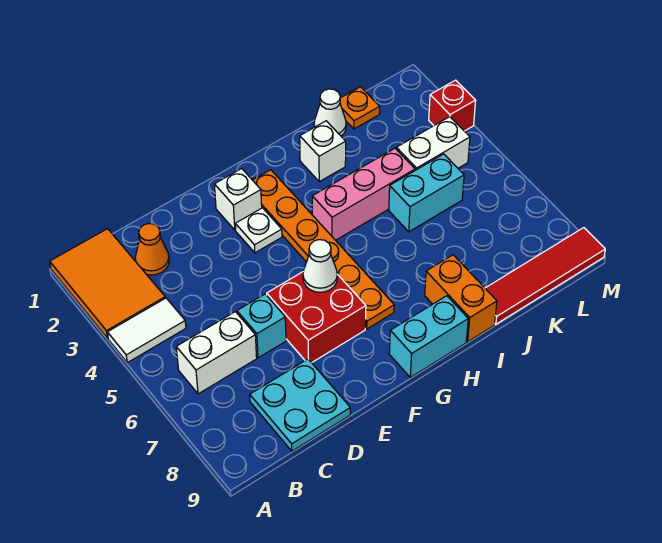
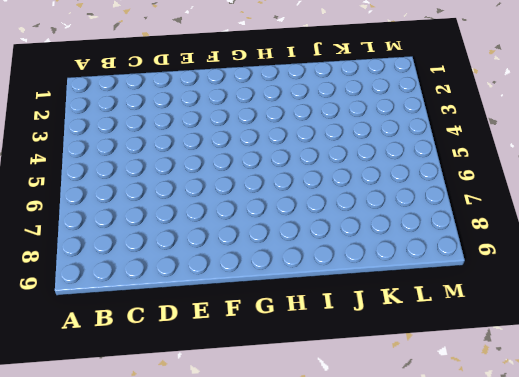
none -> orange 2x3 tile [50,229,165,338]
none -> white 1x2 tile [107,298,186,363]
none -> white 1x2 brick [176,312,257,394]

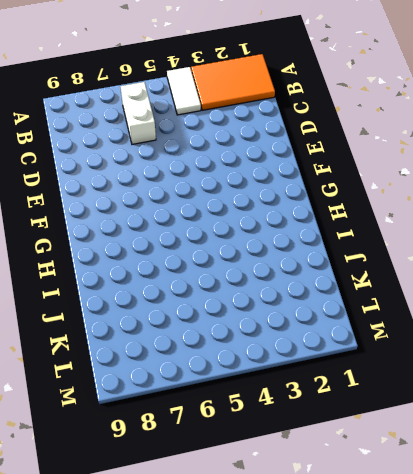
none -> orange 1x1 cone [135,224,169,275]
none -> cyan 2x2 plate [250,359,350,451]
none -> cyan 1x1 brick [237,294,286,358]

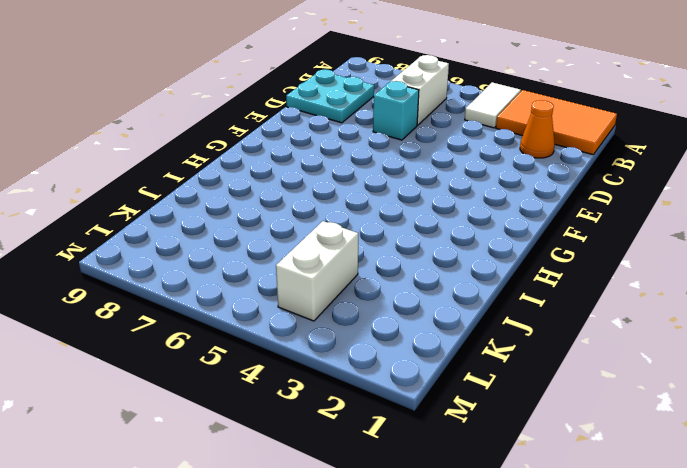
none -> red 2x2 brick [267,272,366,363]
none -> white 1x1 brick [214,169,262,230]
none -> white 1x1 plate [235,208,282,253]

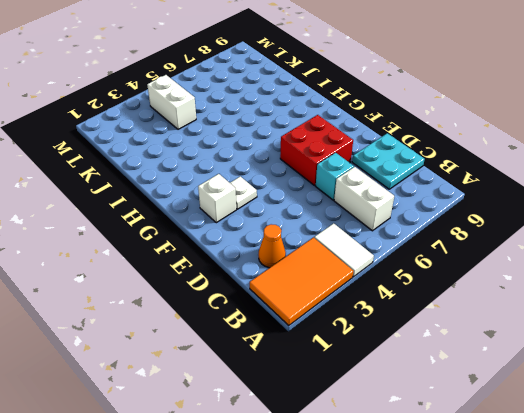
none -> orange 1x6 plate [253,170,394,329]
none -> cyan 1x2 brick [389,296,468,377]
none -> pink 1x3 brick [312,148,415,240]

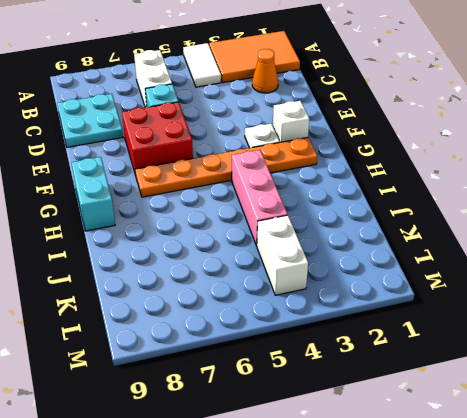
none -> white 1x1 brick [300,121,346,182]
none -> orange 1x2 brick [425,255,497,342]
none -> white 1x1 cone [314,89,346,136]

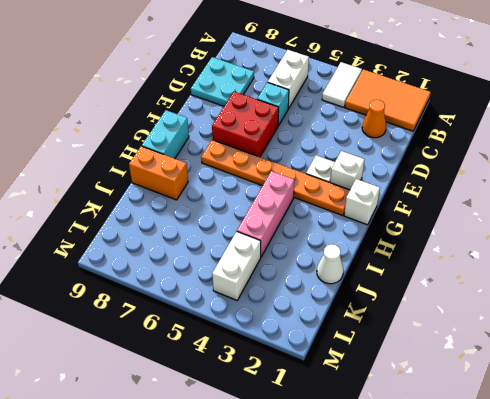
white 1x1 brick [344,179,380,225] -> white 1x1 brick moved to [300,121,346,182]
none -> cyan 1x2 brick [389,154,464,232]
none -> red 1x4 tile [485,228,605,324]
none -> orange 1x1 plate [340,87,380,129]

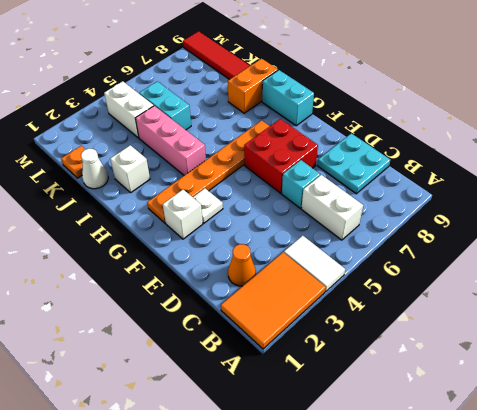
none -> red 1x1 brick [429,80,476,131]
none -> white 1x1 cone [303,240,337,292]

